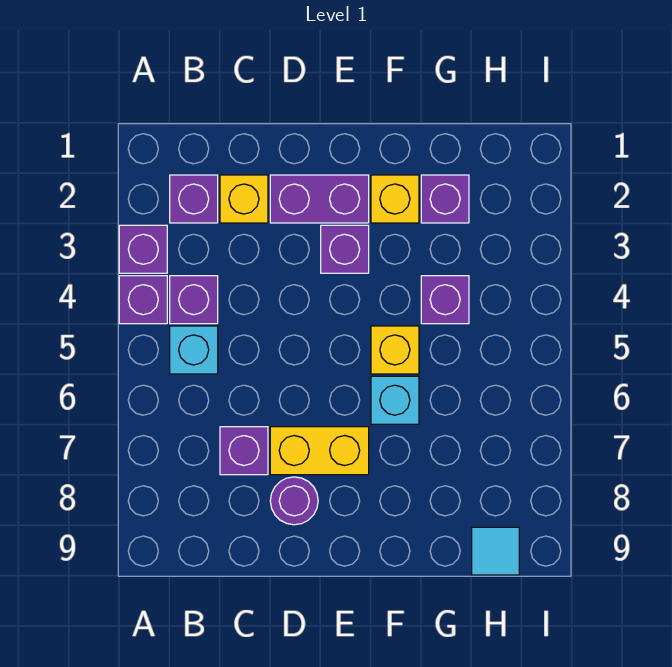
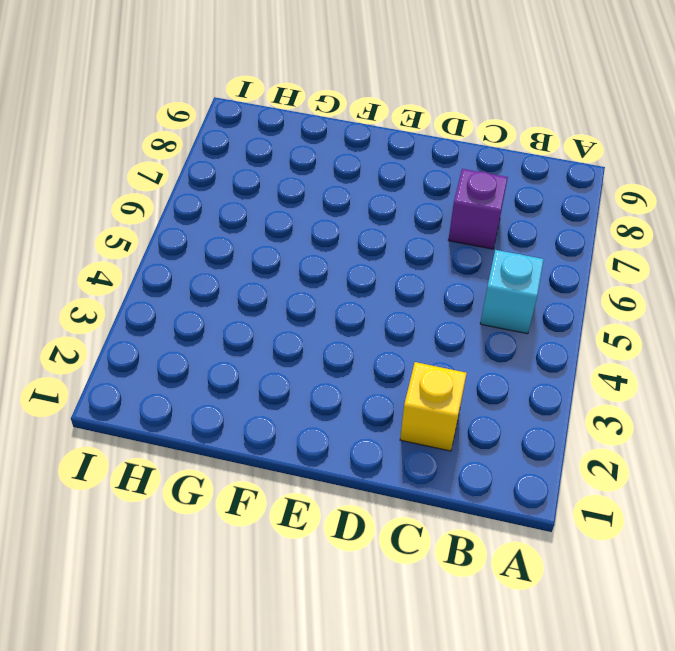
none -> purple 1x1 brick [119,225,167,273]
none -> purple 1x1 brick [119,276,167,324]
none -> purple 1x1 brick [170,175,218,223]

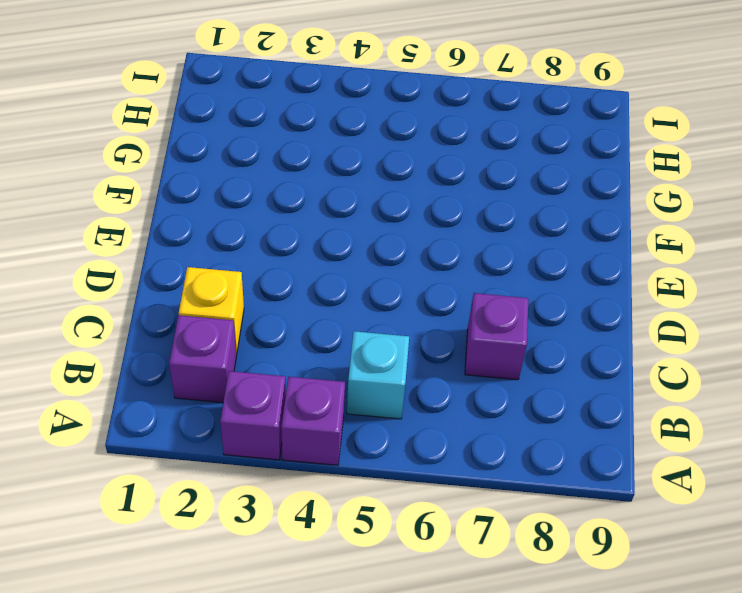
none -> purple 1x1 brick [170,276,218,324]
none -> purple 1x2 brick [270,175,369,223]
none -> yellow 1x2 brick [270,427,369,475]

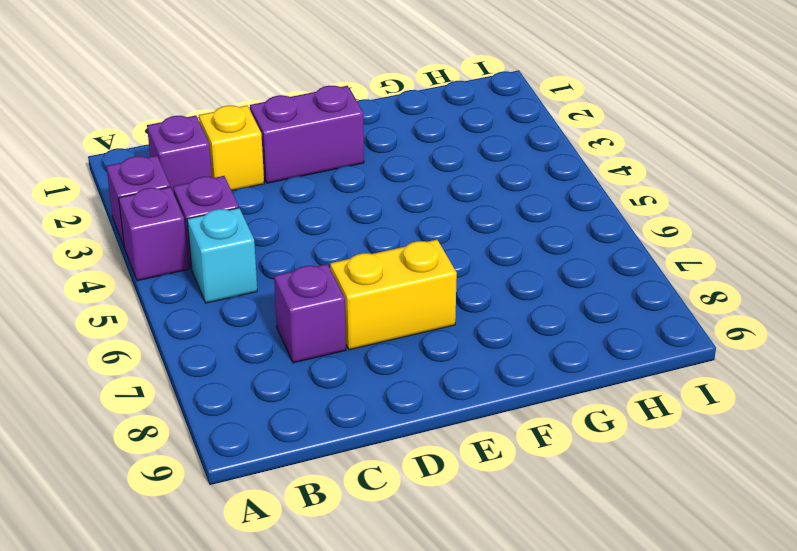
none -> purple 1x1 round brick [270,477,318,525]
none -> purple 1x1 brick [321,225,369,273]
none -> yellow 1x1 brick [371,175,419,223]

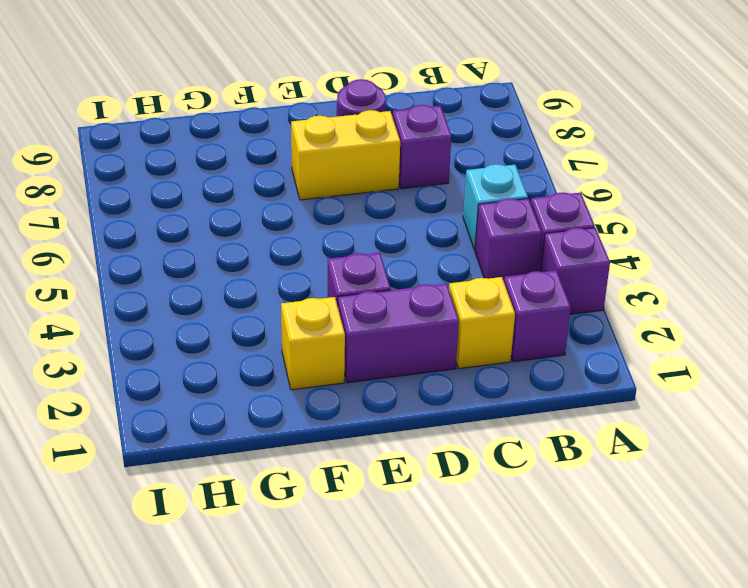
none -> yellow 1x1 brick [371,326,419,374]
none -> cyan 1x1 brick [371,376,419,424]
none -> purple 1x1 brick [421,175,469,223]

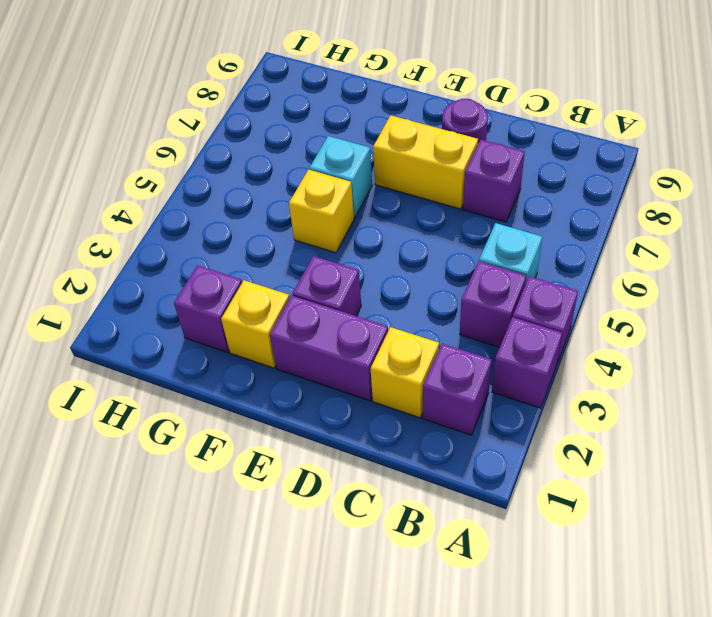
none -> purple 1x1 brick [421,276,469,324]
none -> cyan 1x1 tile [472,527,519,575]

